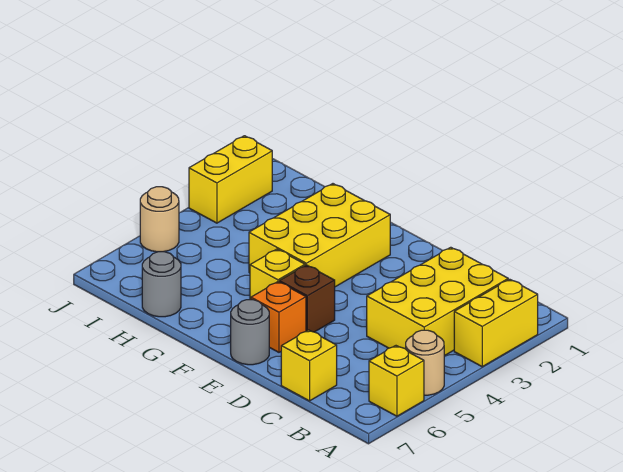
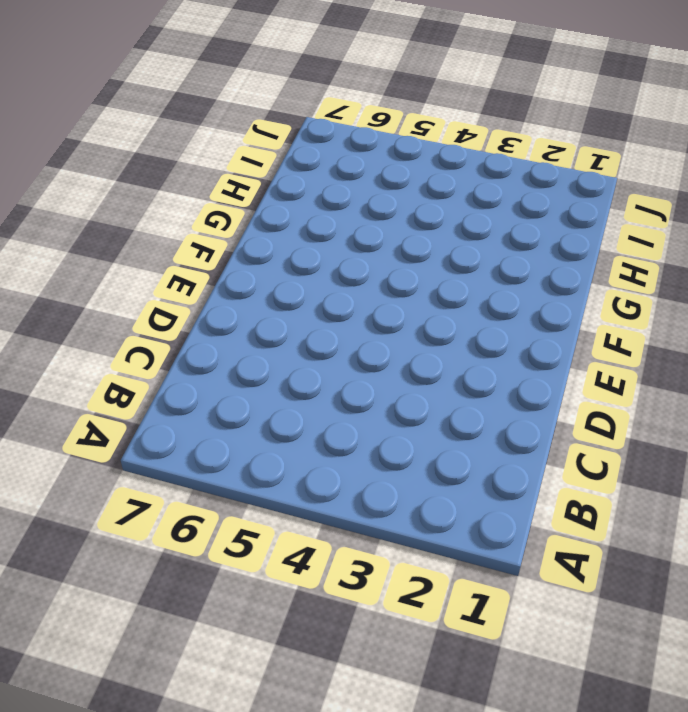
none -> yellow 1x2 brick [454,279,538,367]
none -> tan 1x1 round brick [406,330,444,395]
none -> yellow 1x1 brick [369,346,424,416]

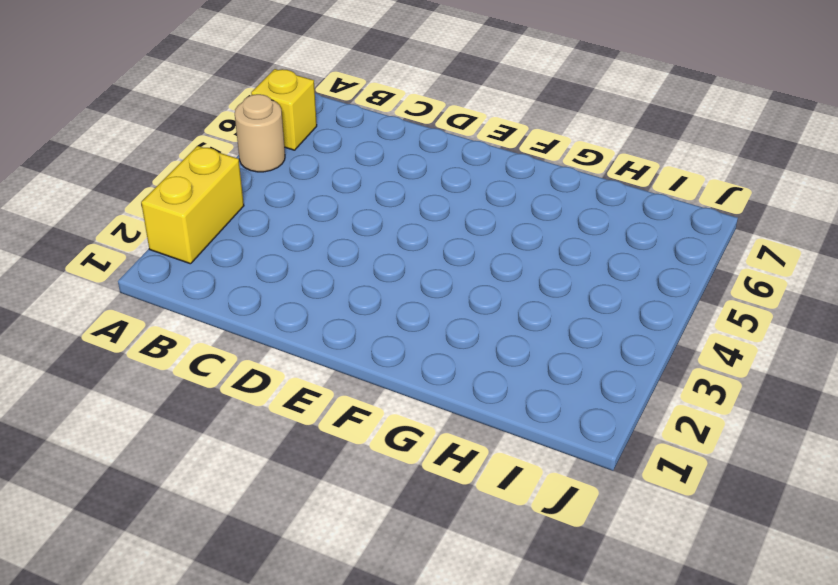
none -> yellow 2x3 brick [367,247,508,356]
none -> yellow 1x1 brick [281,330,337,401]
none -> brown 1x1 brick [279,265,335,332]

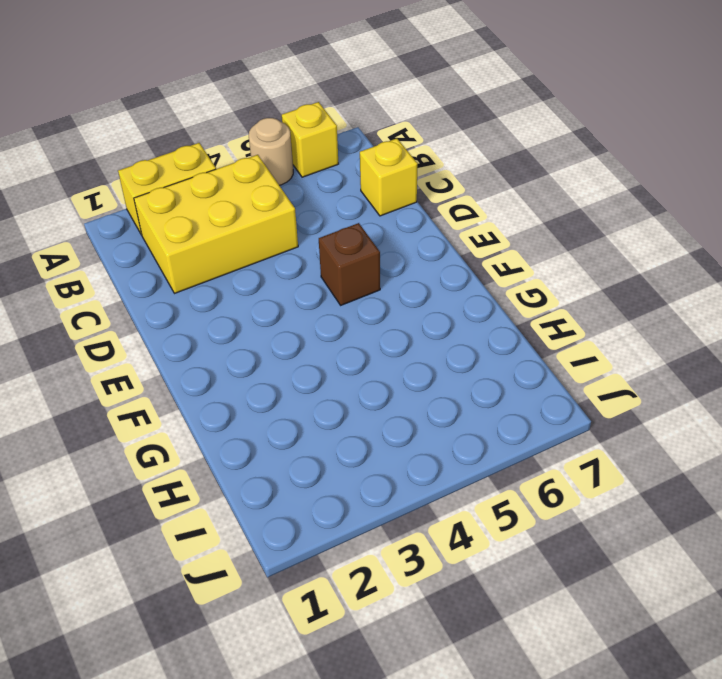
none -> orange 1x1 brick [251,282,306,352]
none -> grey 1x1 round brick [231,300,269,365]
none -> yellow 2x3 brick [249,184,390,287]

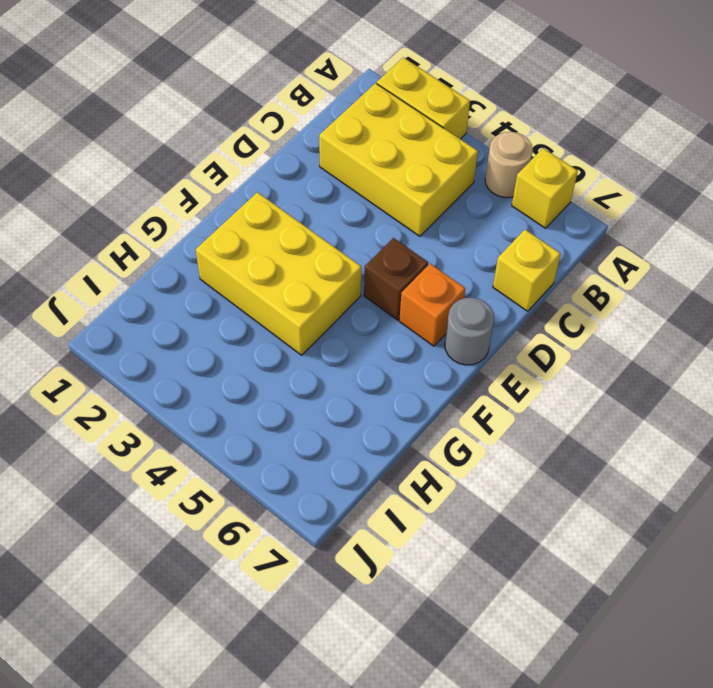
none -> yellow 1x1 brick [250,249,305,300]
none -> grey 1x1 round brick [142,252,181,317]
none -> yellow 1x2 brick [189,136,272,223]

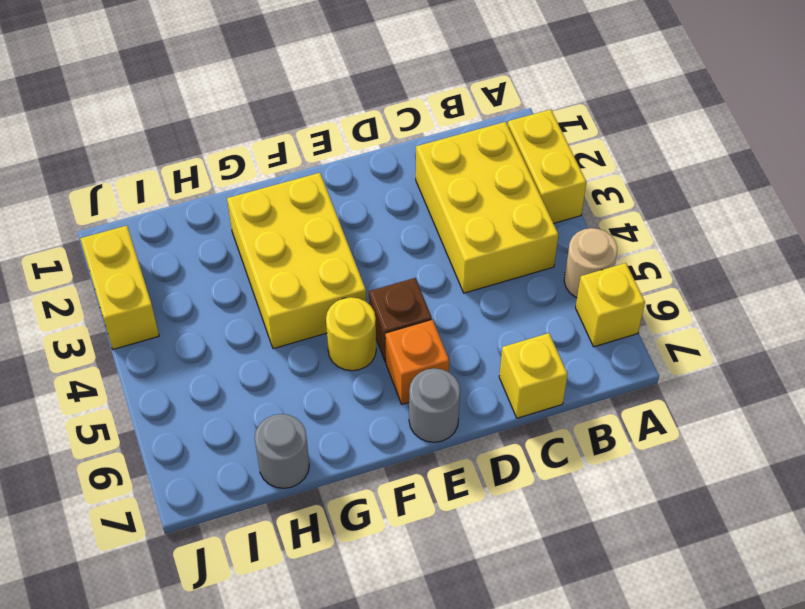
yellow 1x1 round brick [326,297,376,371] -> yellow 1x1 brick [250,249,305,300]
none -> tan 1x1 round brick [140,187,179,252]

